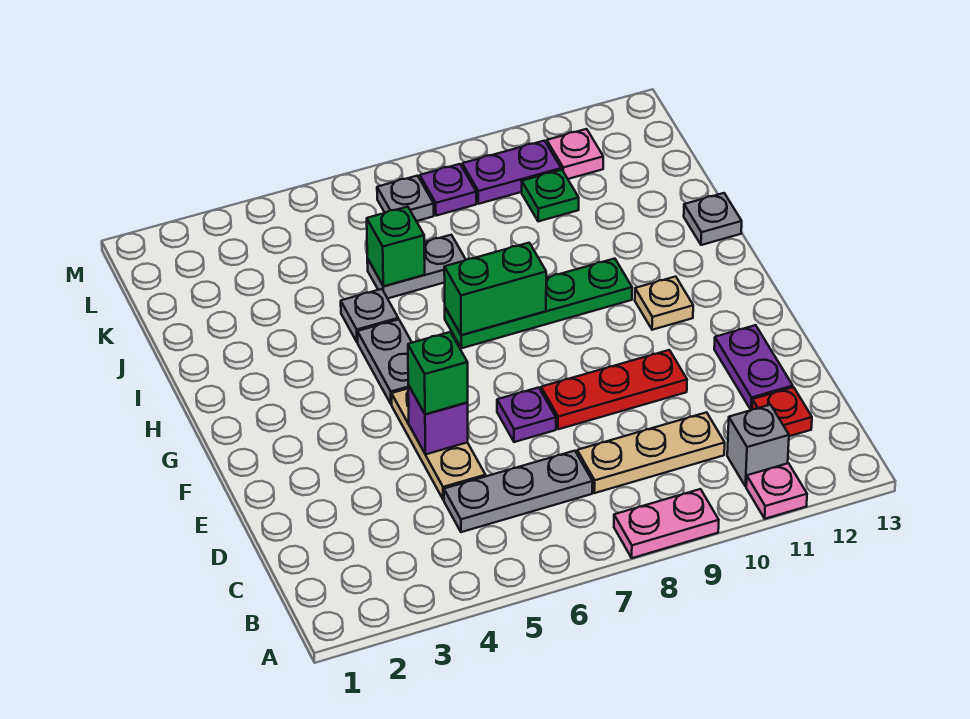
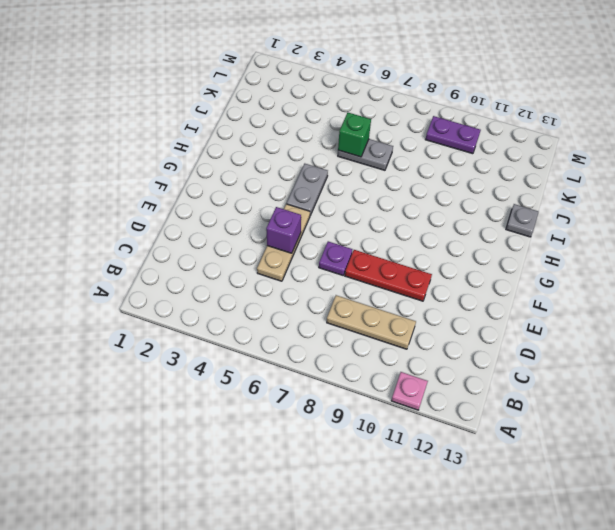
none -> pink 1x2 plate [614,489,719,558]
none -> grey 1x1 brick [727,405,789,487]
none -> grey 1x3 plate [444,451,593,532]

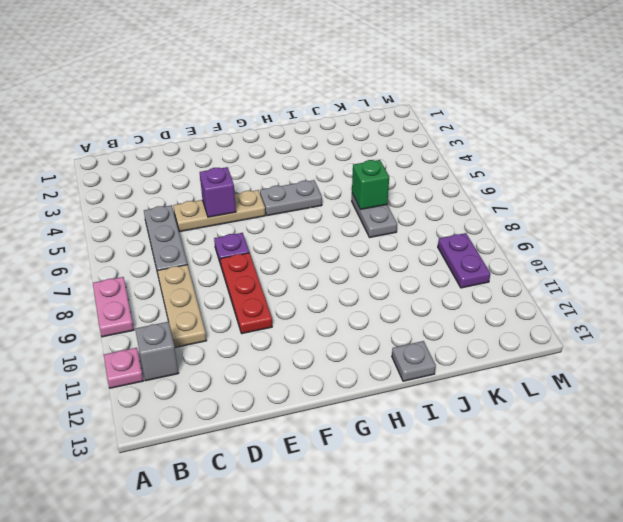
none -> red 1x1 plate [752,387,812,436]
none -> purple 1x2 plate [714,325,793,410]
none -> tan 1x1 plate [635,277,693,330]

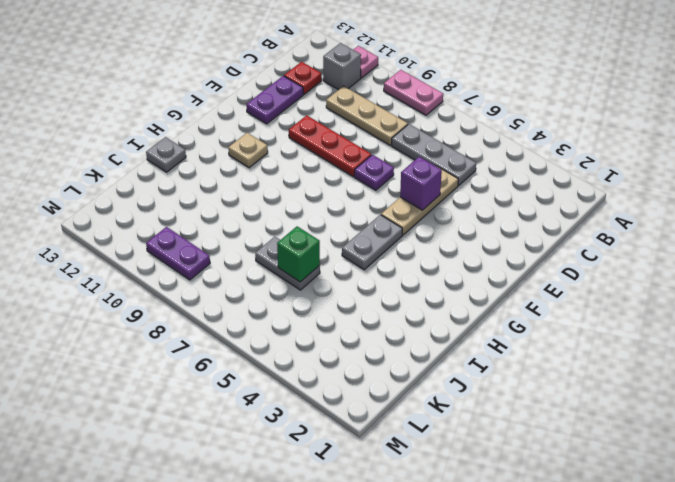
none -> green 1x4 plate [445,259,632,348]
none -> grey 1x1 plate [341,289,398,342]
none -> green 1x1 plate [522,170,579,222]

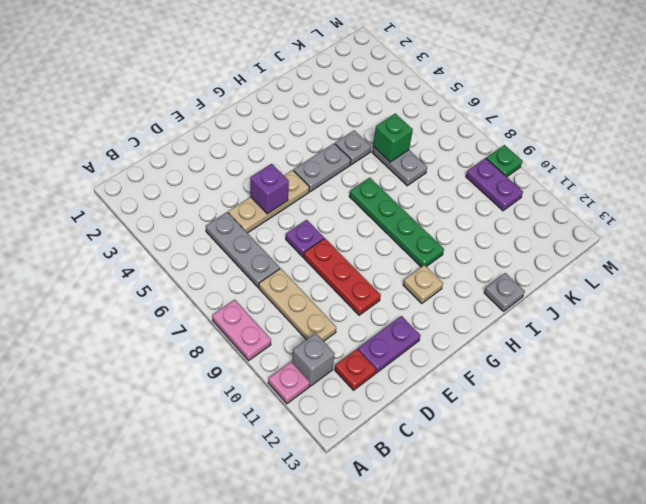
green 1x1 plate [486,145,522,177] -> green 1x1 plate moved to [522,170,579,222]
none -> grey 1x1 plate [377,176,434,221]
none -> purple 1x1 plate [420,164,476,216]
none -> pink 1x1 plate [547,129,603,179]

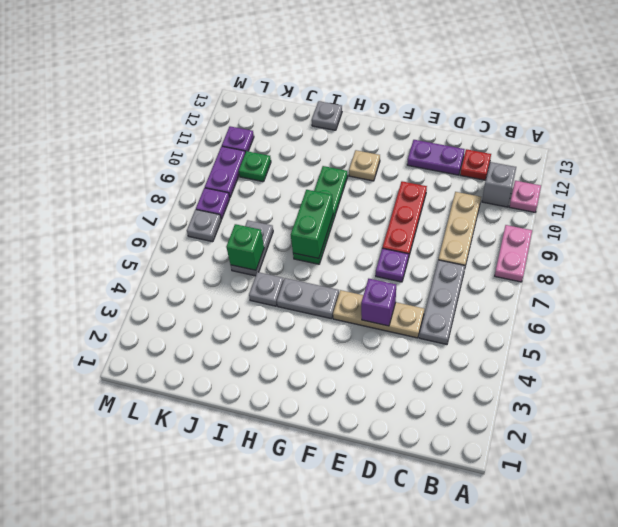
purple 1x1 plate [222,126,254,153] -> pink 1x1 plate [547,129,603,179]
none -> green 1x1 brick [408,332,468,414]

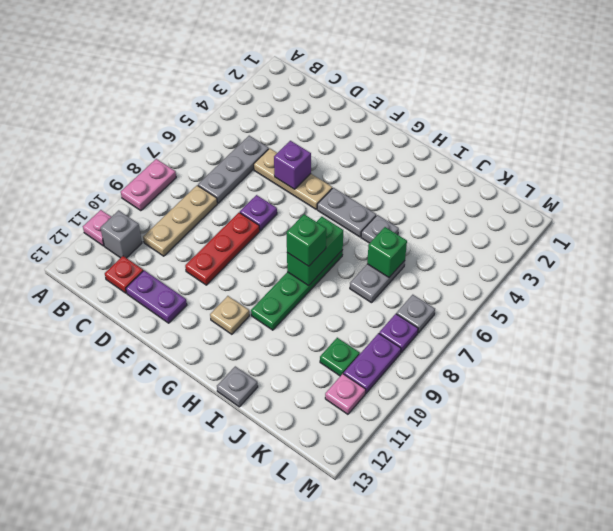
green 1x1 brick [287,214,326,266] -> green 1x1 brick moved to [408,332,468,414]

